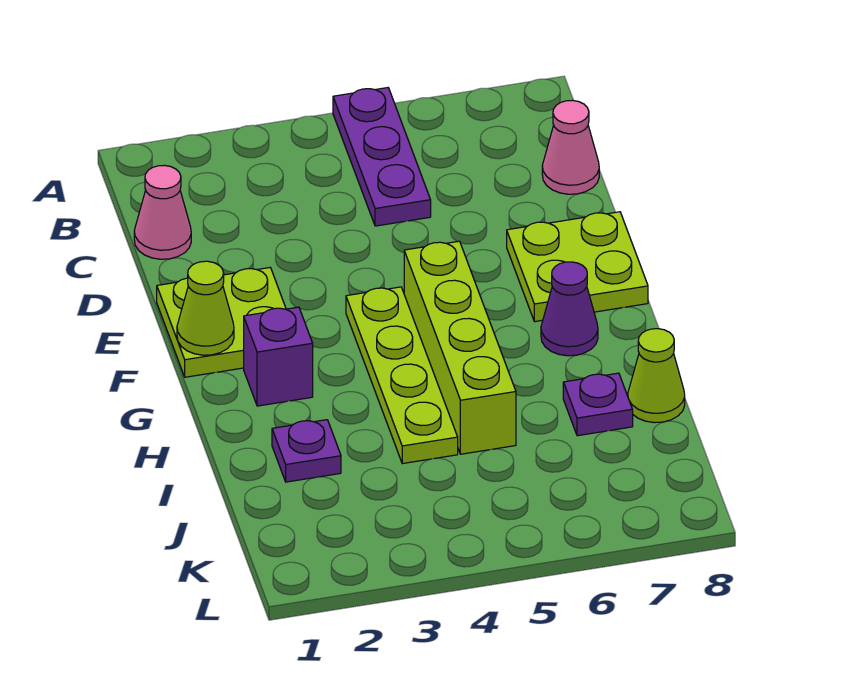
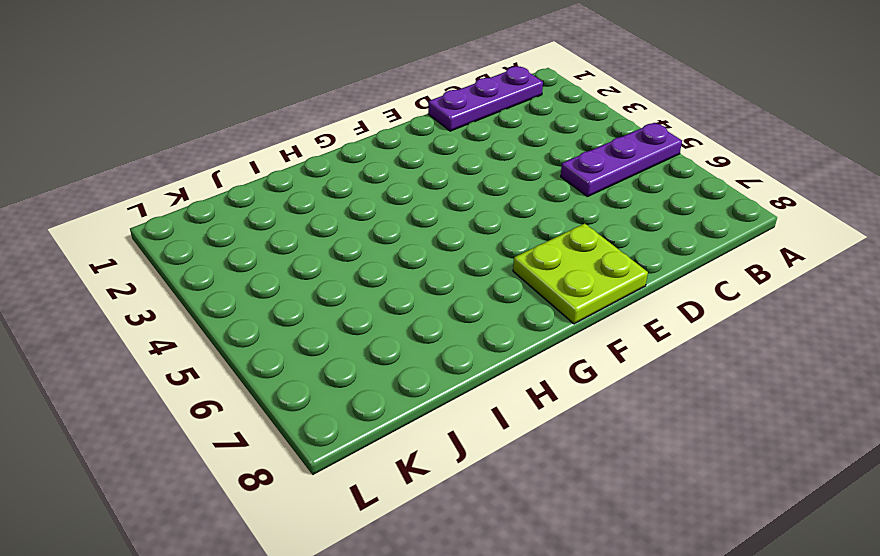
purple 1x3 plate [428,66,543,131] -> pink 1x1 cone [134,165,191,259]
none -> pink 1x1 cone [542,100,599,194]
none -> lime 2x2 plate [157,268,286,377]
none -> lime 1x4 plate [346,287,458,464]

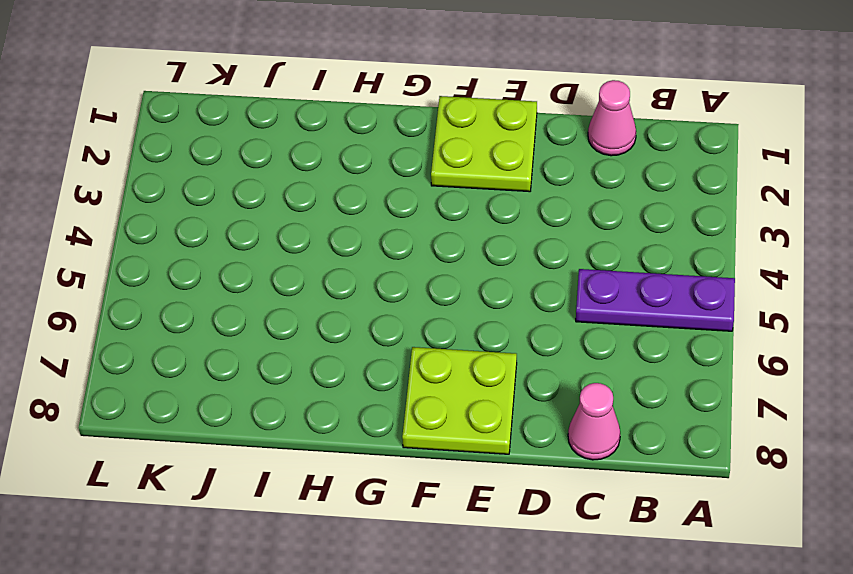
none -> lime 1x4 plate [346,287,458,464]
none -> lime 1x4 brick [404,241,516,454]
none -> purple 1x1 brick [244,307,313,406]

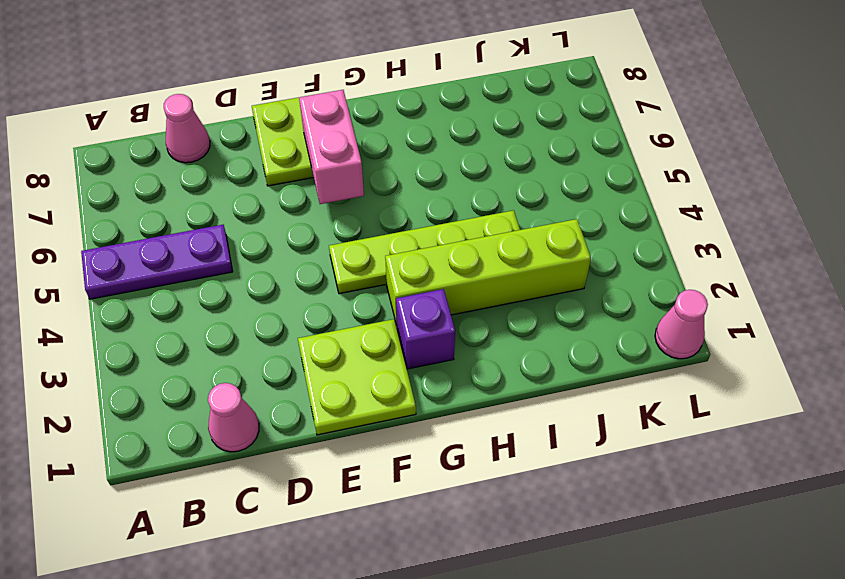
pink 1x2 brick [299,90,364,204] -> none
lime 1x4 brick [385,219,591,325] -> lime 1x4 brick moved to [404,241,516,454]
pink 1x1 cone [655,290,708,359] -> none
none -> purple 1x1 cone [541,262,598,356]
none -> purple 1x1 plate [272,420,341,482]
none -> purple 1x1 plate [563,373,633,436]

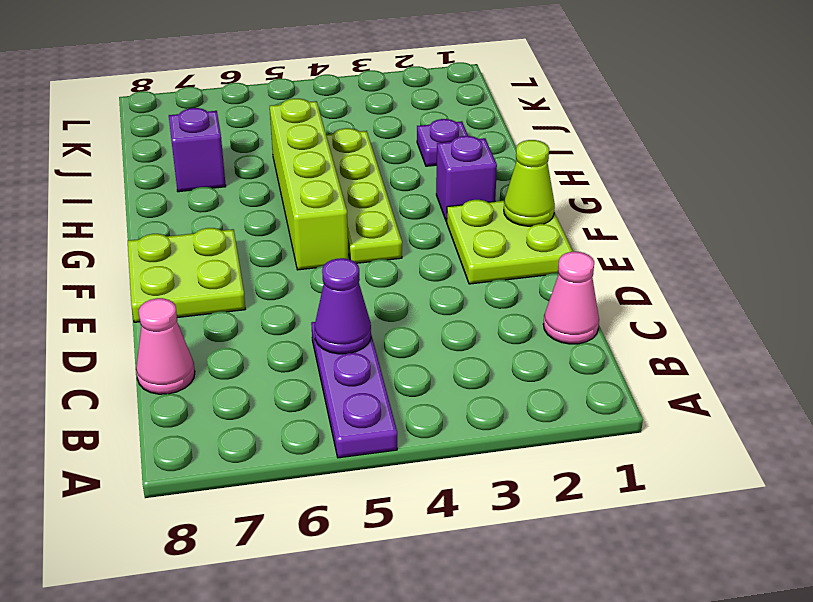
purple 1x1 cone [315,258,371,354] -> purple 1x1 cone moved to [541,262,598,356]
purple 1x1 brick [169,108,226,192] -> purple 1x1 plate [563,373,633,436]
none -> lime 1x1 cone [628,329,685,423]

